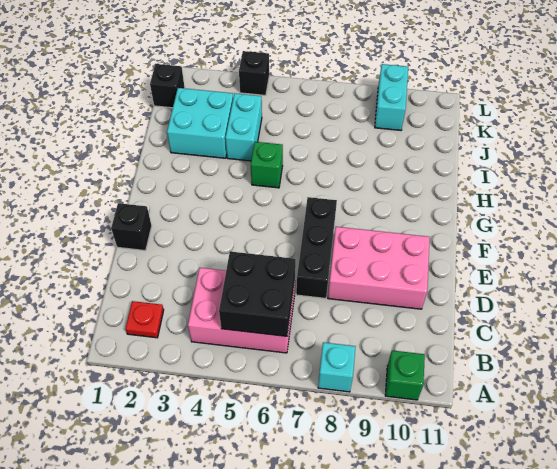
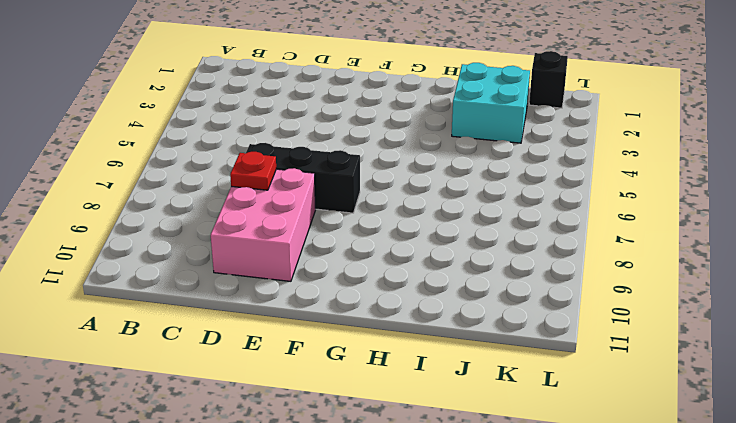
red 1x1 plate [230,152,276,190] -> red 1x1 plate moved to [125,301,164,338]
none -> cyan 1x1 brick [318,342,356,392]
none -> green 1x1 brick [385,350,425,400]
none -> pink 2x3 brick [188,268,295,353]

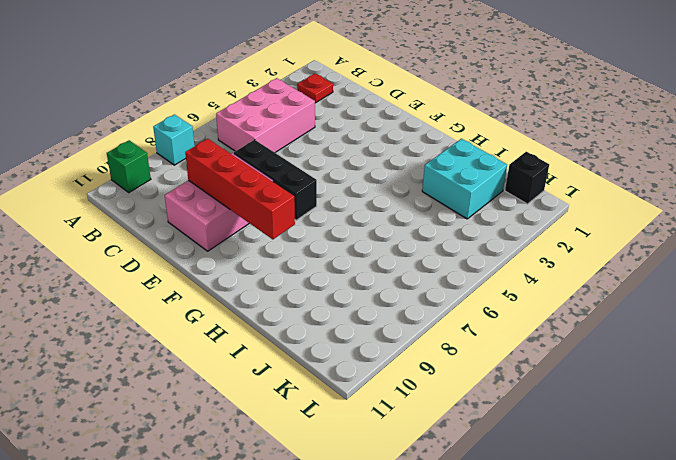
red 1x4 brick [185,139,295,239] -> none
none -> black 1x1 brick [111,203,152,251]
none -> green 1x1 brick [251,142,283,188]
none -> cyan 1x2 brick [225,93,262,161]

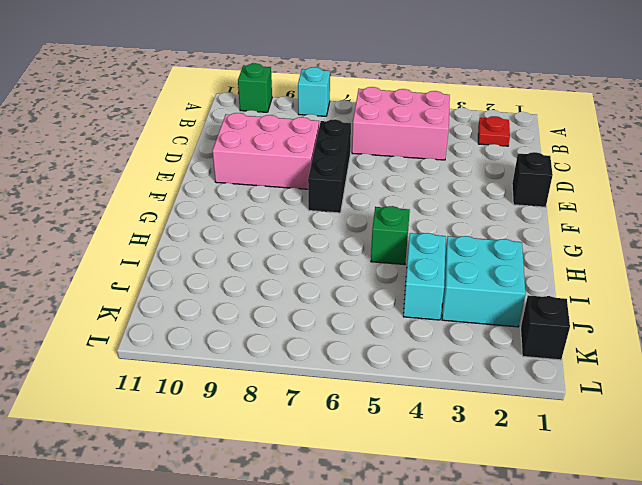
none -> cyan 1x2 brick [375,64,408,130]
none -> black 1x1 brick [239,51,269,95]
none -> black 2x2 brick [219,251,296,336]

